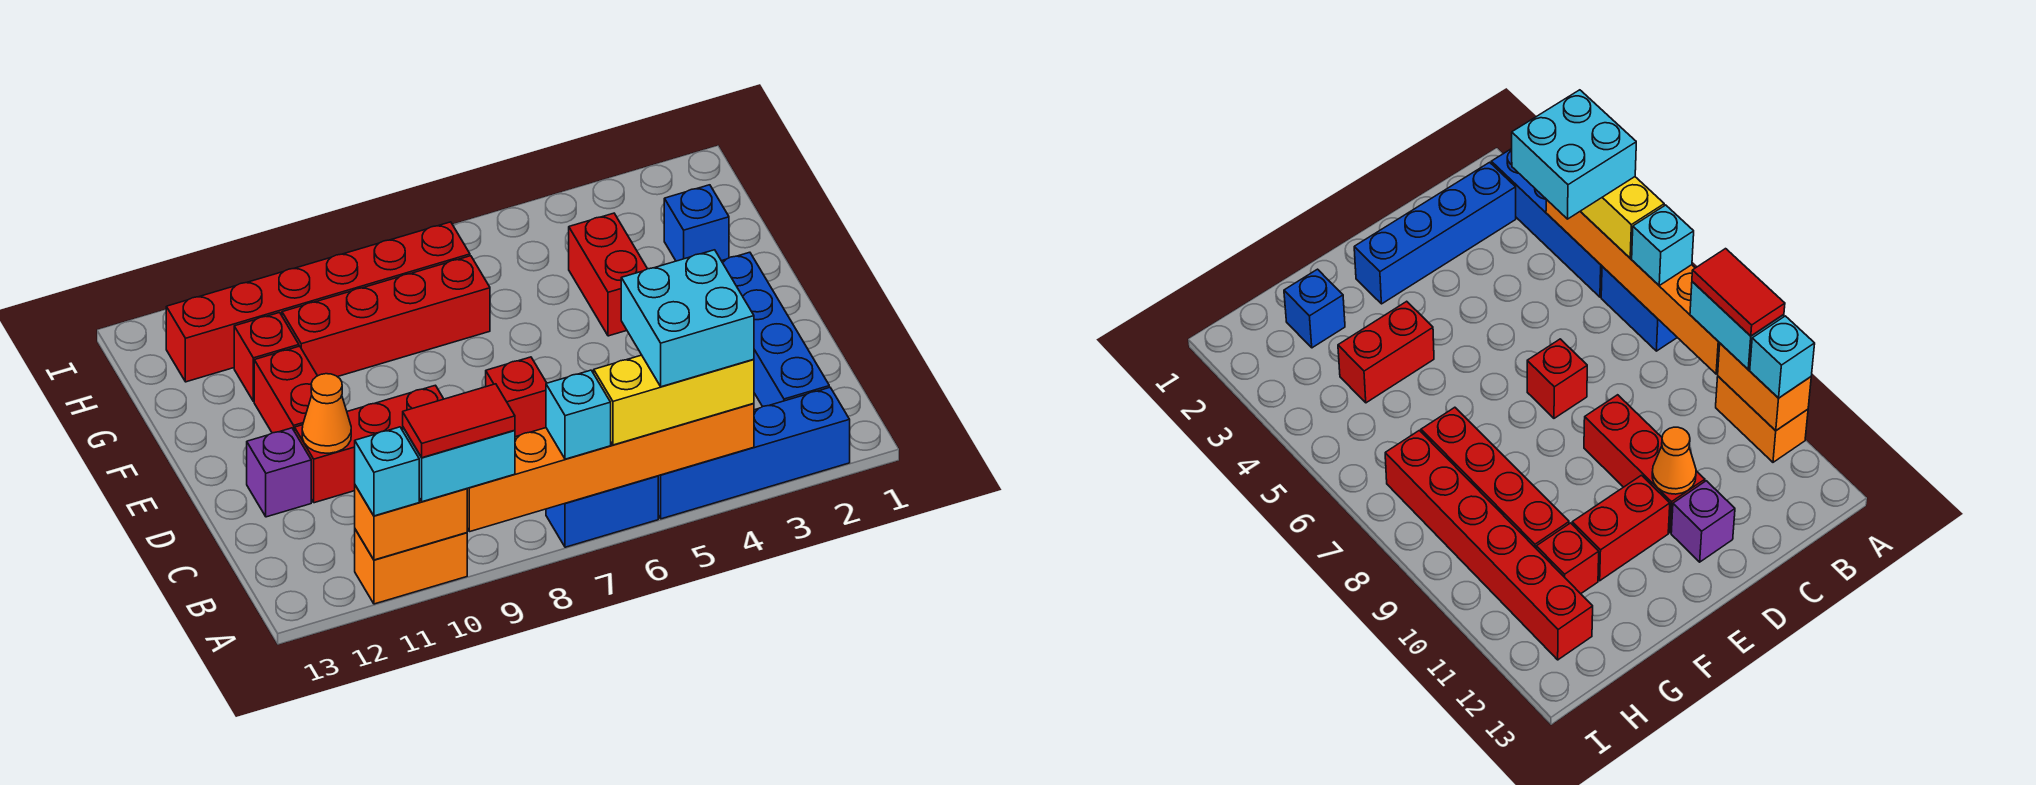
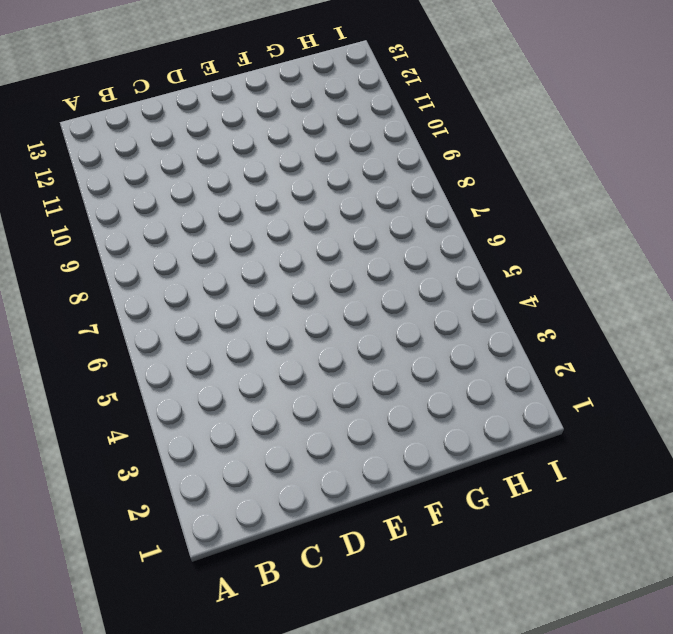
none -> blue 1x4 brick [658,387,850,519]
none -> blue 1x2 brick [546,476,658,547]
none -> orange 1x2 brick [355,529,467,604]

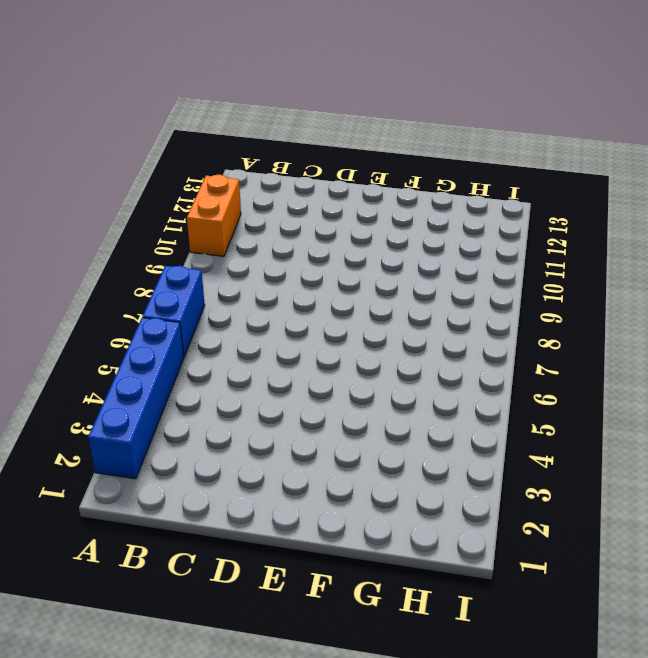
none -> blue 1x4 brick [722,252,829,407]
none -> red 1x1 brick [486,357,546,437]
none -> red 1x3 brick [295,385,443,503]

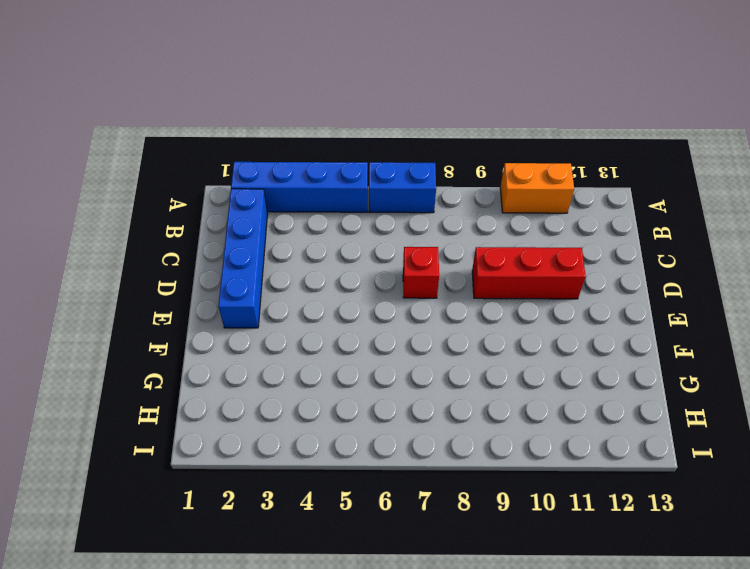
none -> purple 1x1 brick [247,428,311,517]
none -> red 1x2 brick [254,346,317,433]
none -> red 1x2 brick [569,213,647,336]

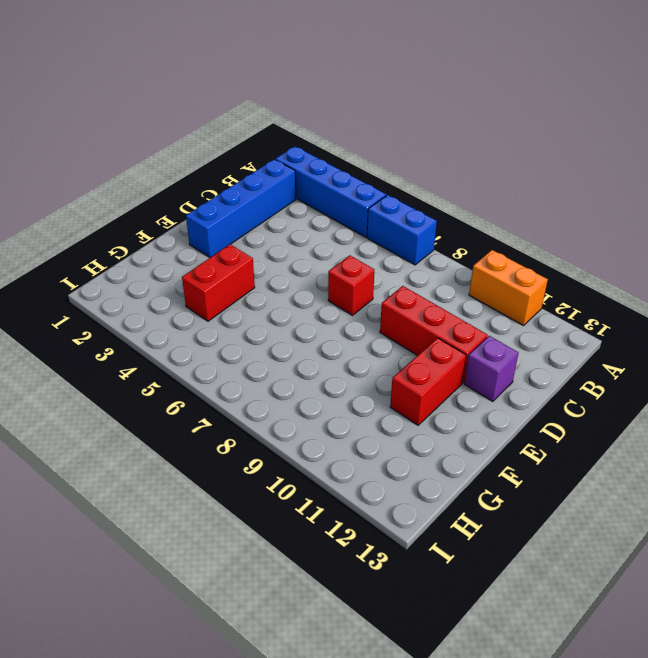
none -> blue 1x1 brick [664,185,729,261]
none -> red 1x4 brick [282,256,490,377]
none -> red 1x1 brick [234,313,299,401]

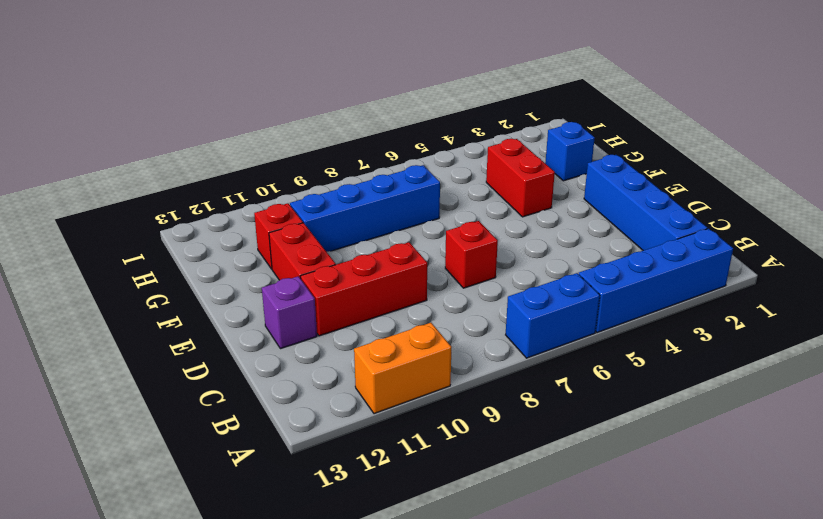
blue 1x4 brick [290,165,440,252] -> red 1x4 brick [282,256,490,377]
none -> red 1x6 brick [166,222,470,382]
none -> orange 1x6 brick [467,404,754,532]
none -> orange 1x2 brick [355,485,467,560]

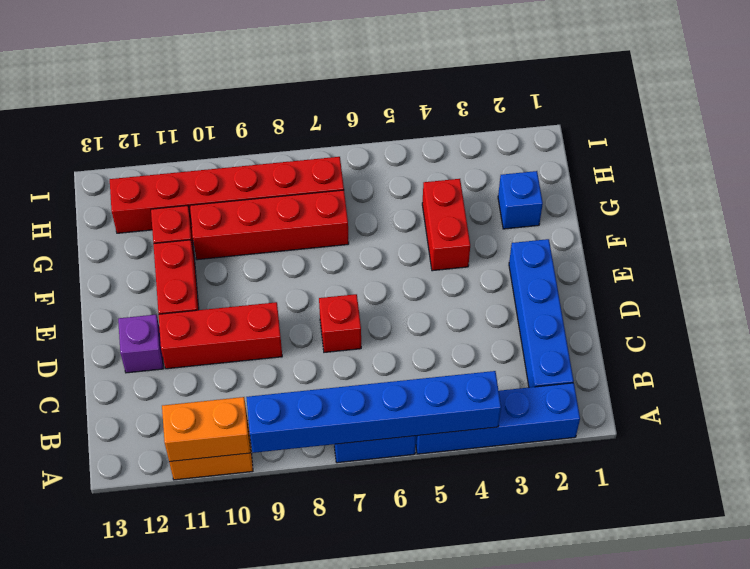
blue 1x6 brick [246,371,501,453] -> orange 1x6 brick [467,404,754,532]
none -> orange 1x1 cone [302,374,351,453]
none -> yellow 1x3 brick [594,355,754,445]
none -> cyan 1x1 brick [546,370,611,459]

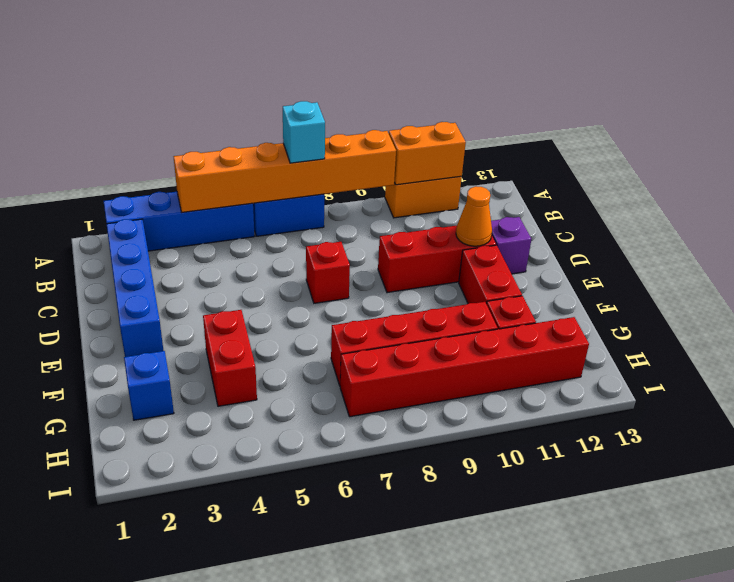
none -> yellow 1x3 brick [594,355,754,445]
none -> cyan 1x2 brick [403,428,515,502]
none -> cyan 1x1 brick [355,427,419,516]

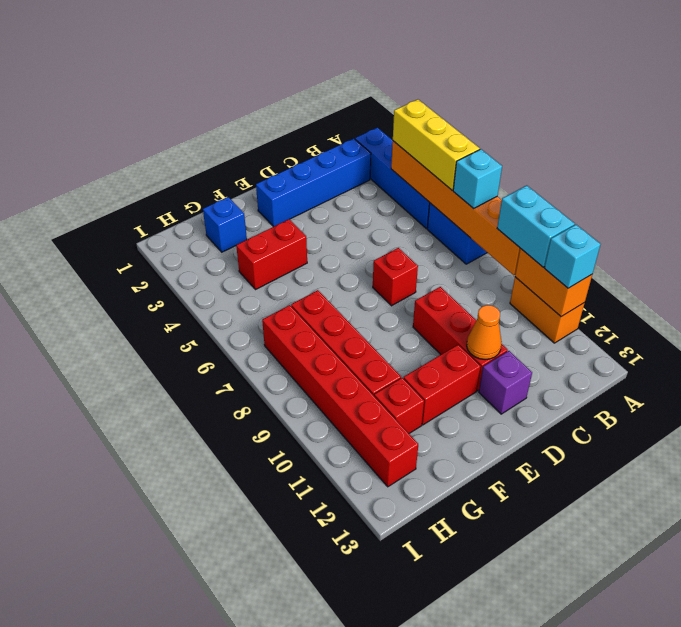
none -> cyan 2x2 brick [621,250,754,387]
none -> red 1x2 tile [403,384,515,458]

